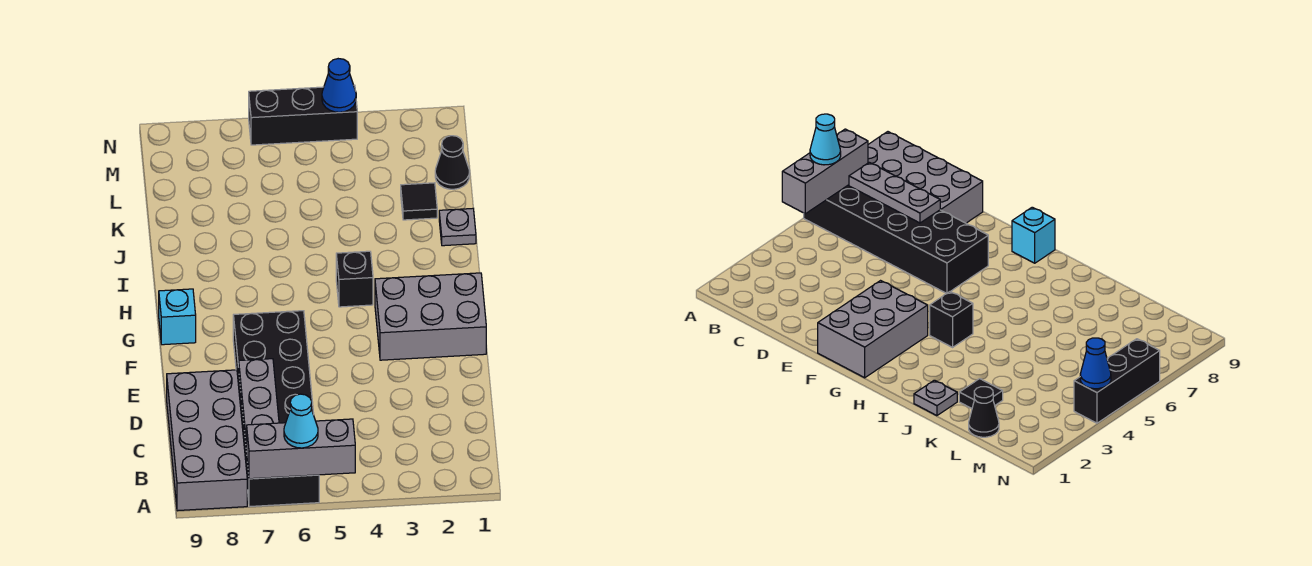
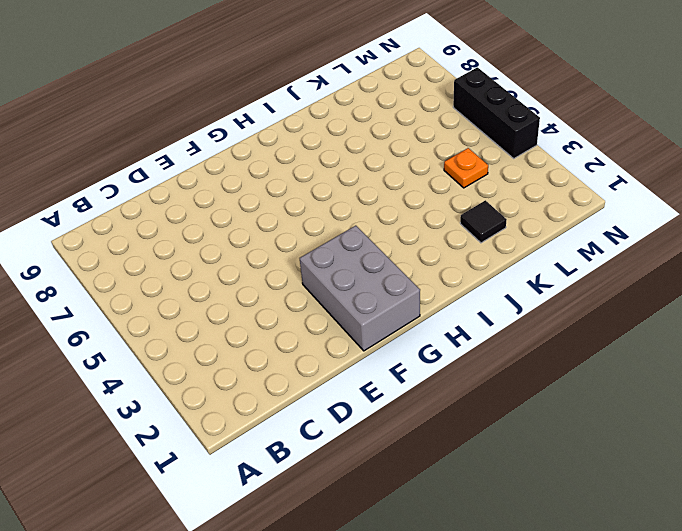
orange 1x1 plate [444,148,488,188] -> none
none -> black 2x6 brick [233,311,319,507]
none -> grey 2x4 brick [167,370,247,511]
none -> cyan 1x1 brick [159,289,196,345]

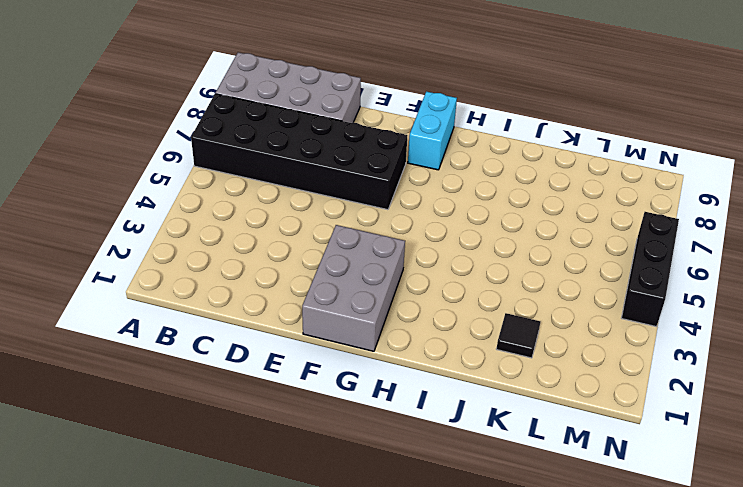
cyan 1x2 brick [408,91,457,170] -> cyan 1x1 brick [159,289,196,345]
none -> black 1x1 brick [336,251,373,307]
none -> grey 1x1 plate [439,208,476,246]
none -> black 1x1 cone [435,136,470,189]

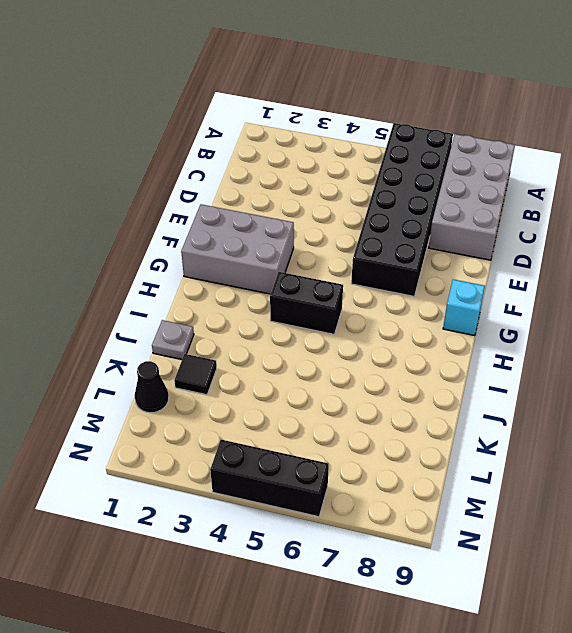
black 1x2 brick [270,272,343,334] -> black 1x1 brick [336,251,373,307]
none -> grey 1x3 brick [247,419,355,479]
none -> grey 1x3 plate [239,359,279,451]
none -> blue 1x1 cone [322,59,356,112]

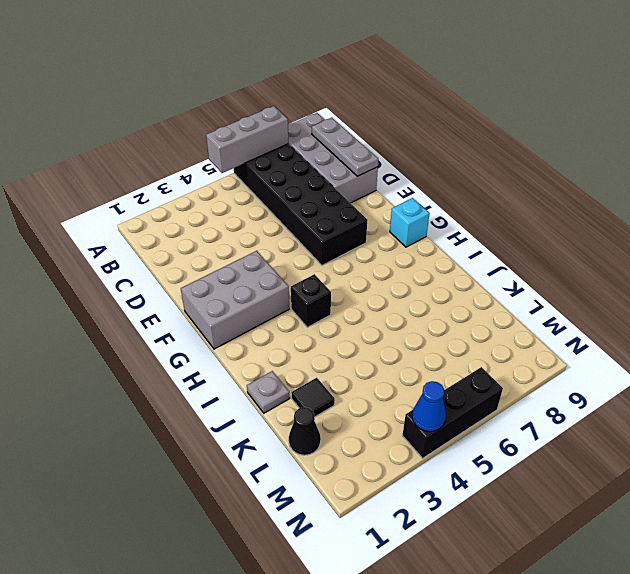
grey 1x3 plate [312,118,378,176] -> grey 1x3 plate moved to [239,359,279,451]
none -> cyan 1x1 cone [284,394,318,448]

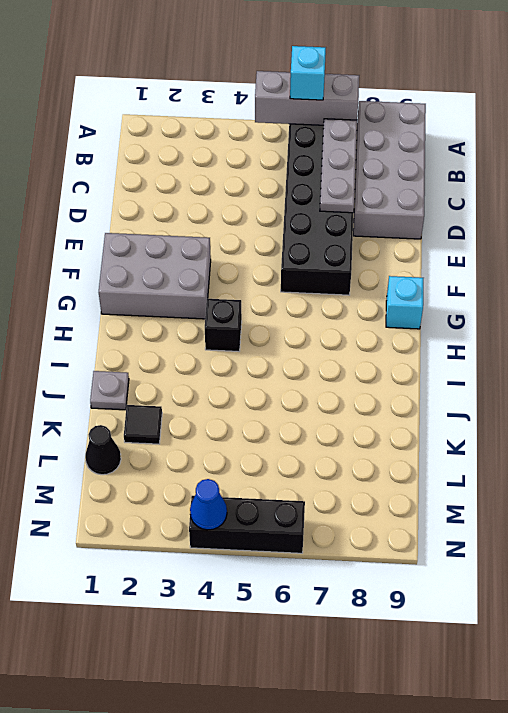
cyan 1x1 brick [290,46,326,100] -> cyan 1x1 cone [284,394,318,448]

